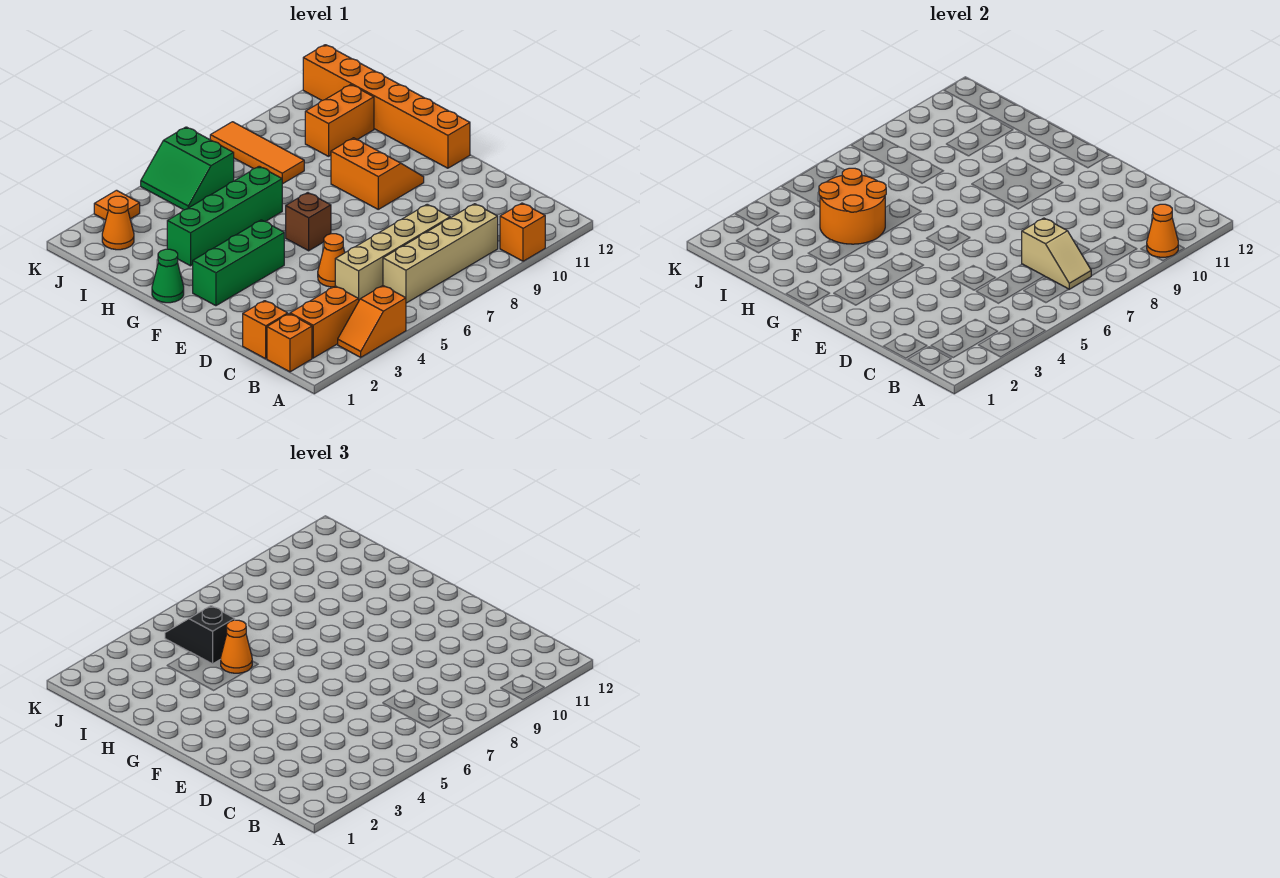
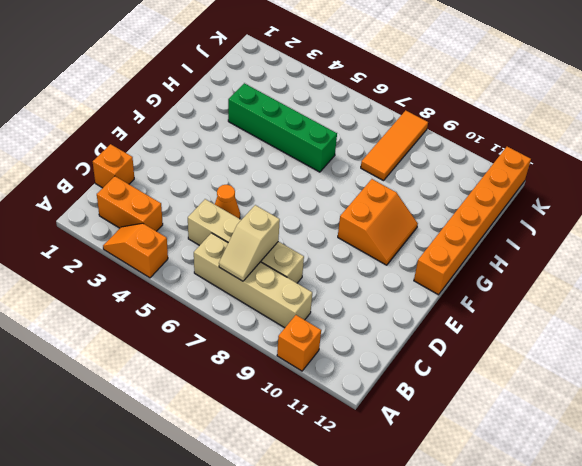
none -> orange 1x1 brick [267,314,312,372]
none -> green 1x3 brick [193,220,284,306]
none -> brown 1x1 brick [286,193,331,251]

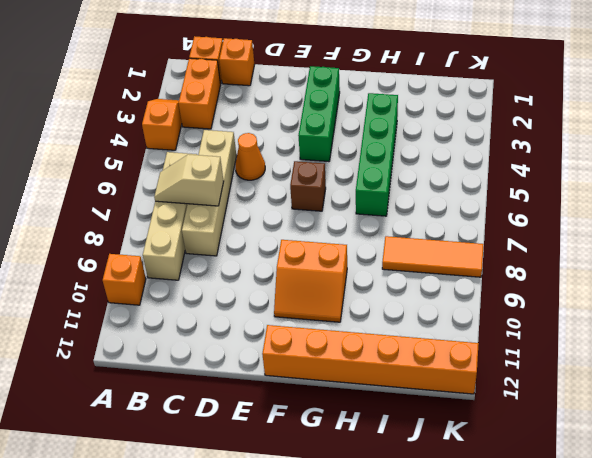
none -> green 1x1 cone [152,249,184,303]
none -> orange 1x2 brick [305,85,374,156]
none -> orange 1x1 cone [102,196,134,250]

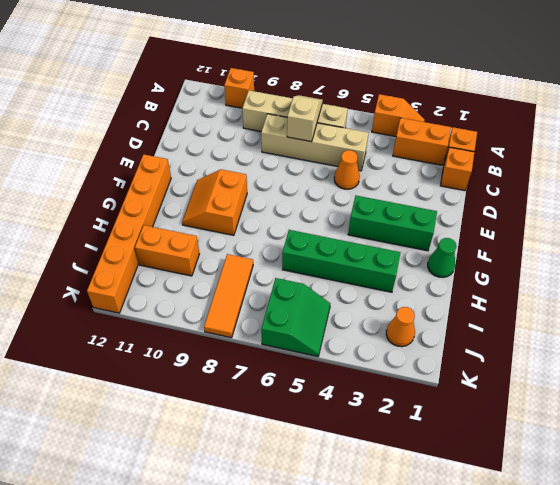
none -> brown 1x1 brick [286,193,331,251]
none -> orange 1x1 tile [94,190,140,220]
none -> orange 1x1 cone [1147,204,1178,257]

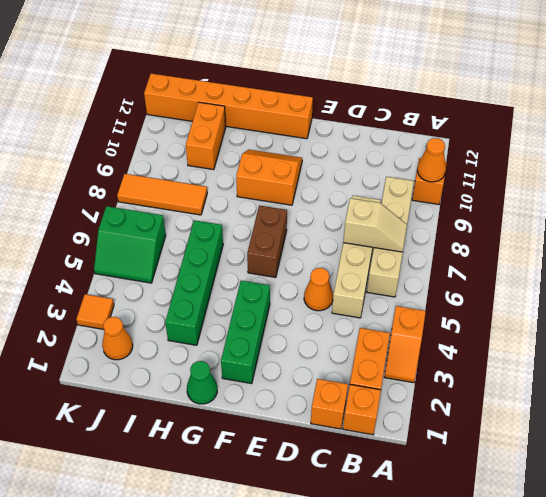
brown 1x2 brick [247,205,287,277] -> brown 1x1 brick [286,193,331,251]
none -> orange 2x2 round brick [819,168,886,244]
none -> orange 1x1 cone [221,620,252,673]
none -> black 1x2 slope [165,606,235,664]

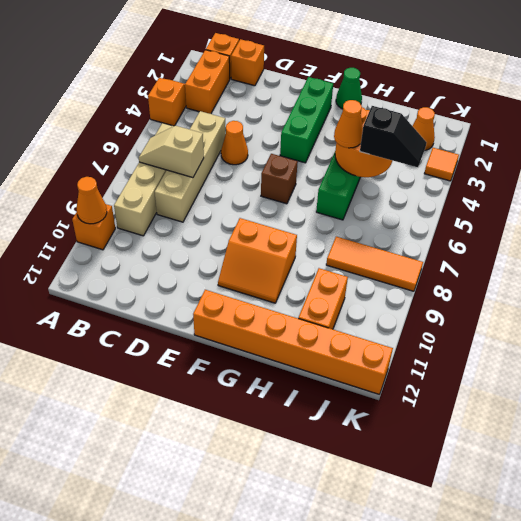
none -> green 2x2 slope [141,127,234,210]

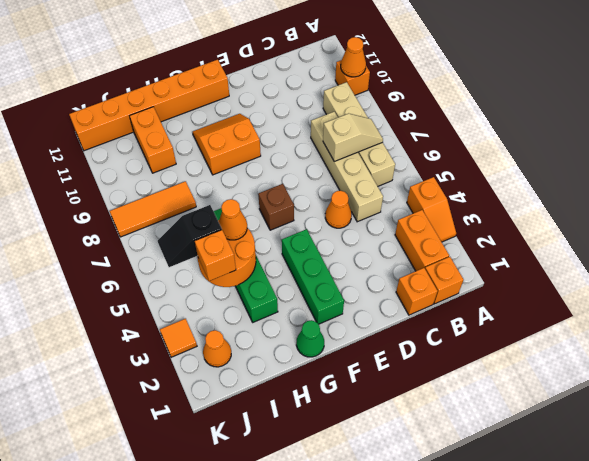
orange 1x1 brick [195,230,236,281] -> none
none -> green 2x2 slope [141,127,234,210]

